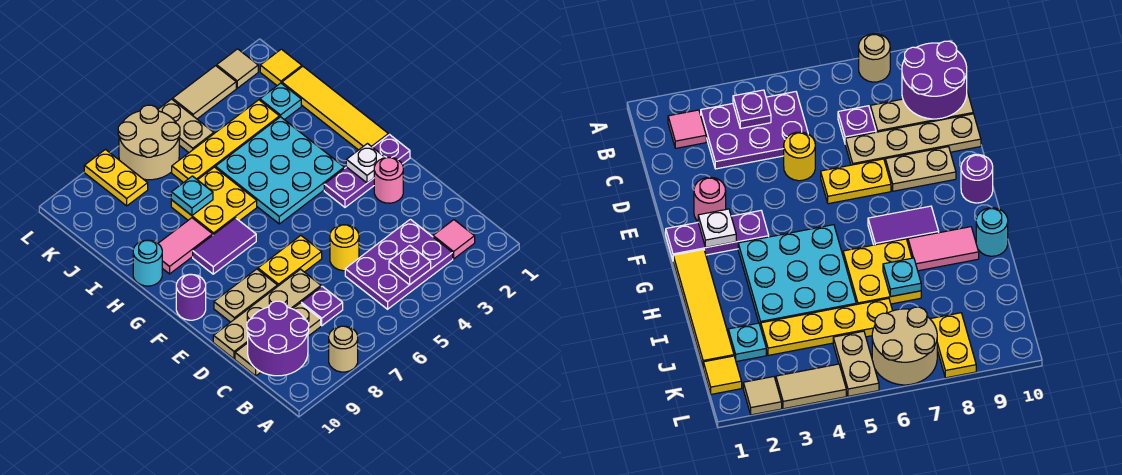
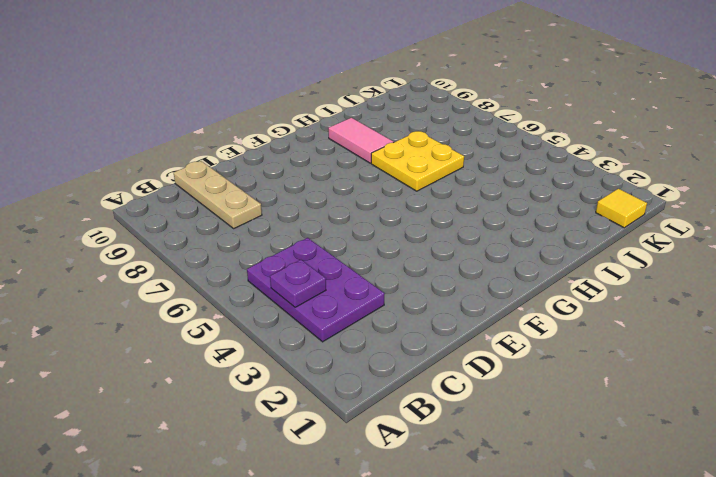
none -> tan 1x1 round brick [329,326,358,372]
none -> pink 1x1 tile [433,220,475,259]
none -> purple 1x1 plate [301,286,343,326]
none -> yellow 1x1 round brick [330,225,359,271]

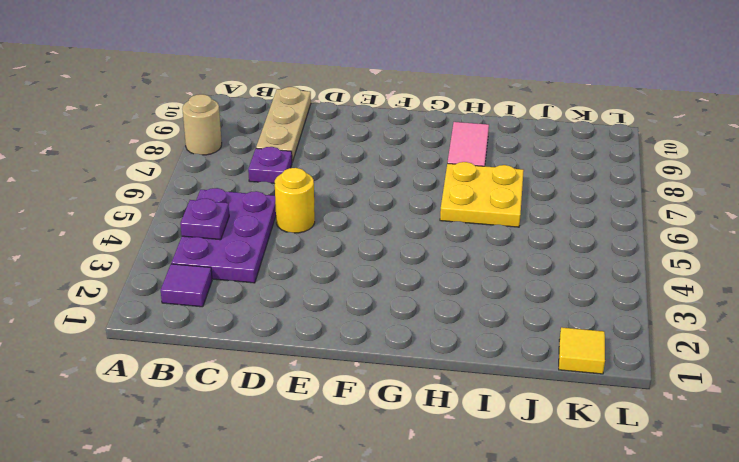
purple 1x1 tile [161,264,212,307] -> pink 1x1 tile [433,220,475,259]
none -> tan 1x4 plate [213,269,321,359]
none -> pink 1x1 round brick [374,157,403,203]
none -> yellow 1x2 plate [258,236,322,287]
none -> tan 1x2 plate [214,269,277,322]

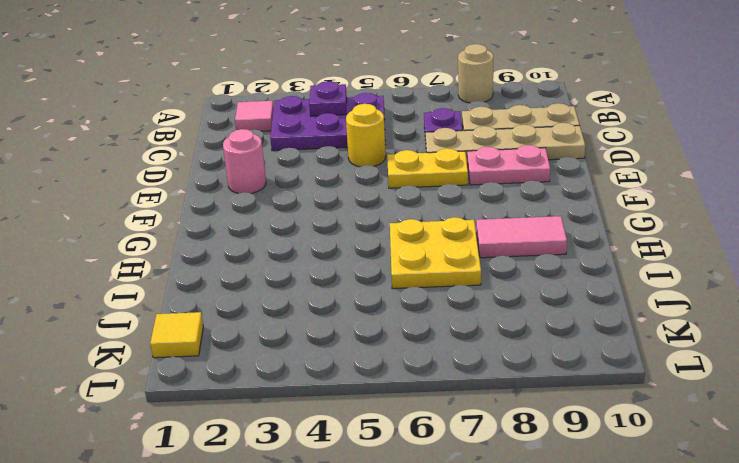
pink 1x2 plate [467,145,550,185] -> tan 1x2 plate [214,269,277,322]
none -> purple 1x3 plate [324,135,410,207]
none -> purple 1x1 round brick [176,274,206,320]
none -> yellow 1x4 tile [282,66,388,150]
none -> cyan 3x3 plate [215,117,344,224]

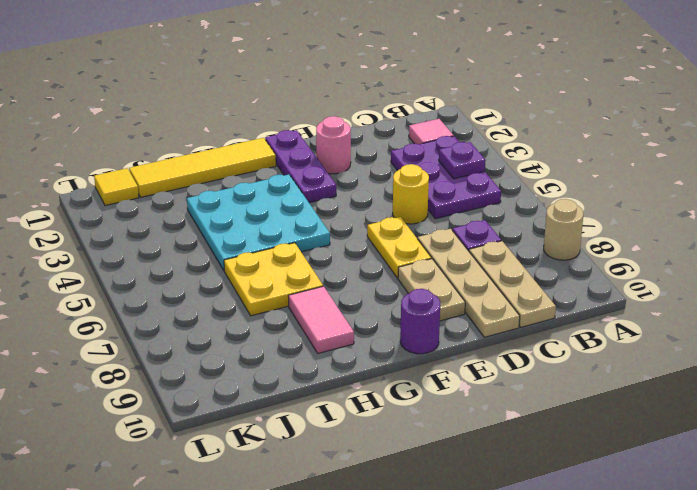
none -> purple 1x2 tile [193,218,256,274]
none -> cyan 1x1 round brick [133,240,162,286]
none -> cyan 1x1 plate [260,83,301,120]
none -> yellow 1x4 plate [172,100,279,183]

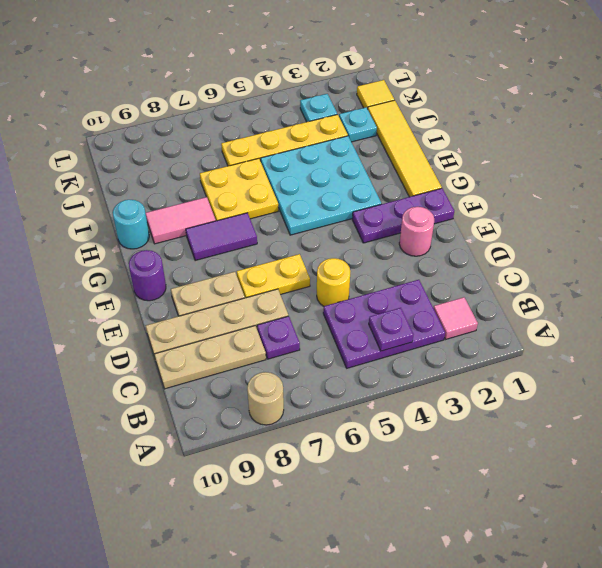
cyan 1x1 plate [300,94,337,122] -> cyan 1x1 plate moved to [171,176,213,215]
none -> tan 1x2 plate [158,99,214,153]
none -> tan 2x2 round brick [118,105,180,180]
none -> yellow 1x2 plate [84,150,148,206]
none -> tan 1x1 tile [217,49,258,88]

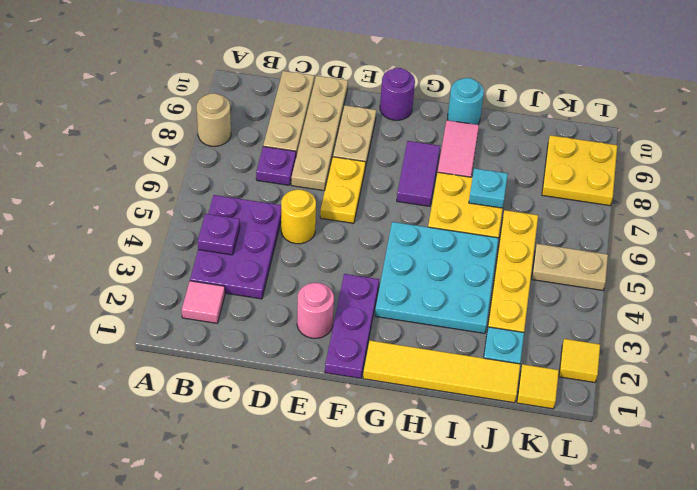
yellow 2x2 plate [542,135,617,206] -> yellow 1x2 plate [84,150,148,206]
yellow 1x1 tile [559,339,600,382] -> tan 1x1 tile [217,49,258,88]
none -> tan 2x2 round brick [118,105,180,180]
none -> tan 1x2 tile [173,66,236,119]
none -> purple 2x2 round brick [247,301,309,376]
none -> white 1x1 plate [346,144,385,183]

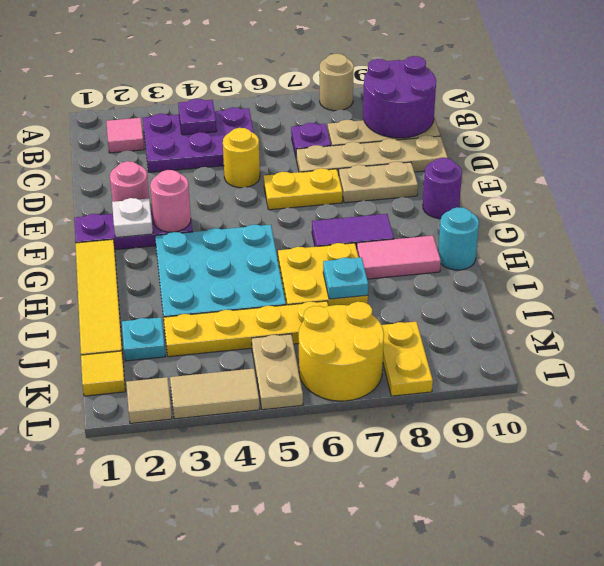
pink 1x1 round brick [150,170,191,232] -> none
yellow 2x2 round brick [299,302,384,401] -> tan 2x2 round brick [118,105,180,180]

